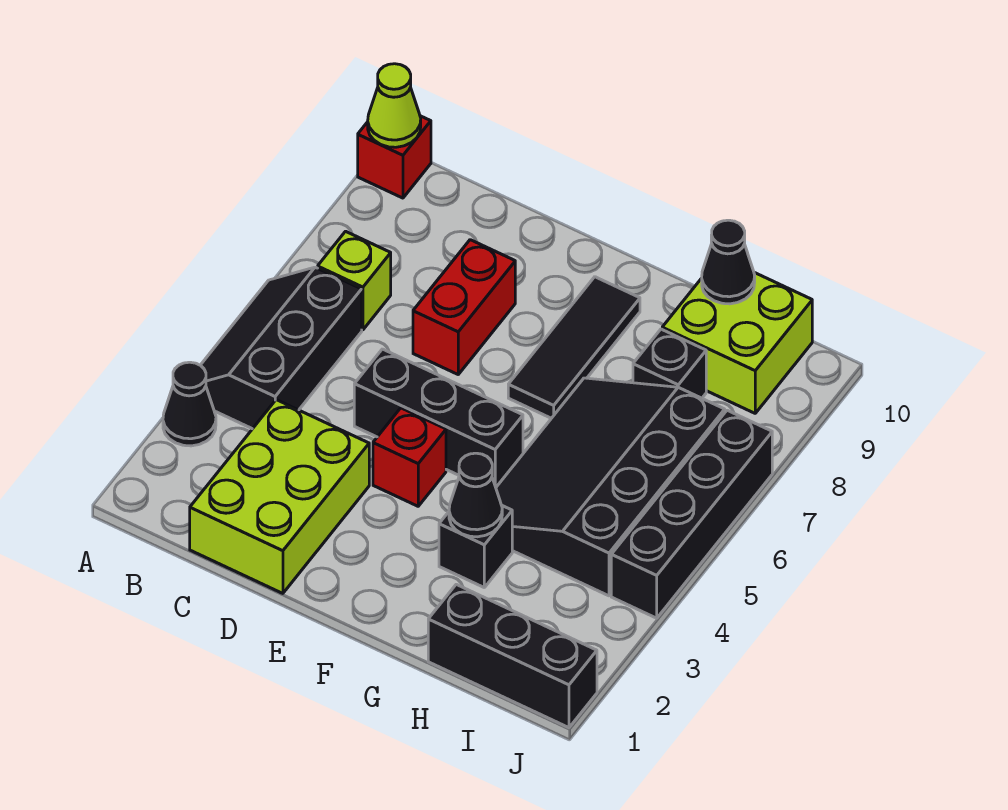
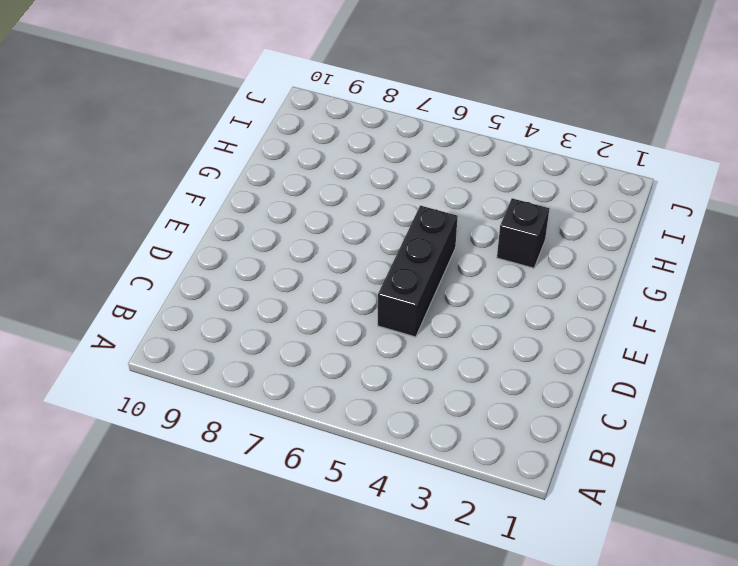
none -> black 1x1 cone [163,362,216,446]
none -> black 2x3 slope [201,267,362,429]
none -> red 1x1 brick [358,116,431,198]

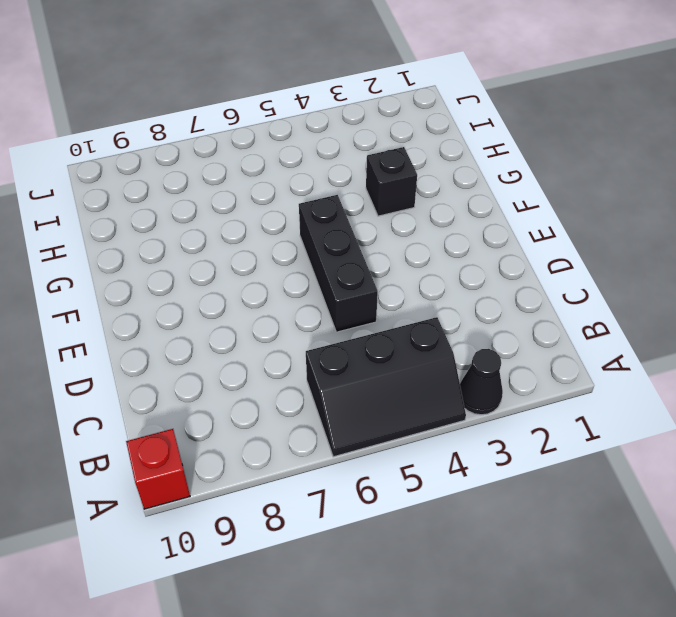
none -> lime 1x1 brick [318,231,391,330]
none -> lime 2x3 brick [190,400,369,593]
none -> red 1x2 brick [413,240,515,374]

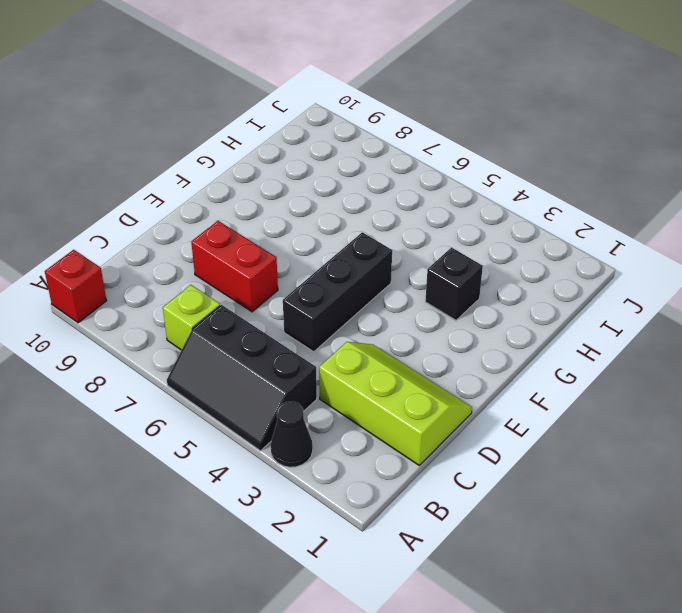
lime 2x3 slope [319,342,472,465] -> lime 2x3 brick [190,400,369,593]
none -> red 1x1 brick [373,408,446,506]
none -> black 1x3 tile [508,277,640,418]
none -> black 3x4 slope [496,378,725,596]

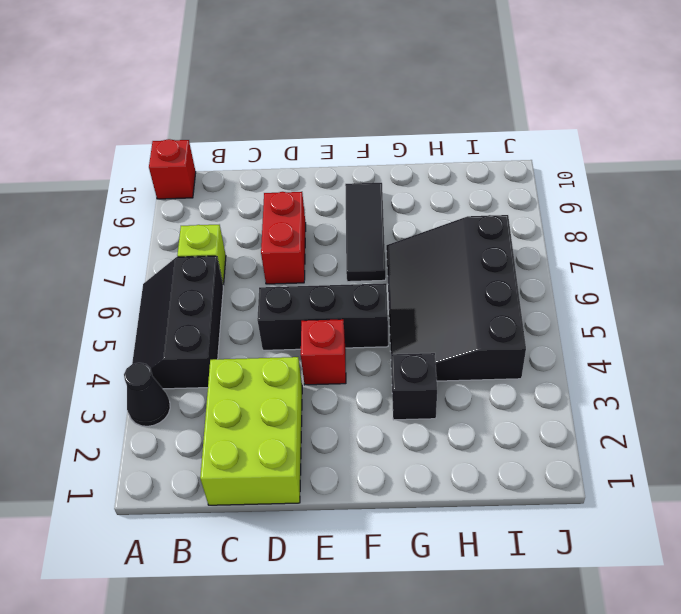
none -> black 1x3 brick [428,584,597,728]
none -> black 1x1 brick [633,329,706,398]
none -> lime 2x2 brick [662,273,812,413]

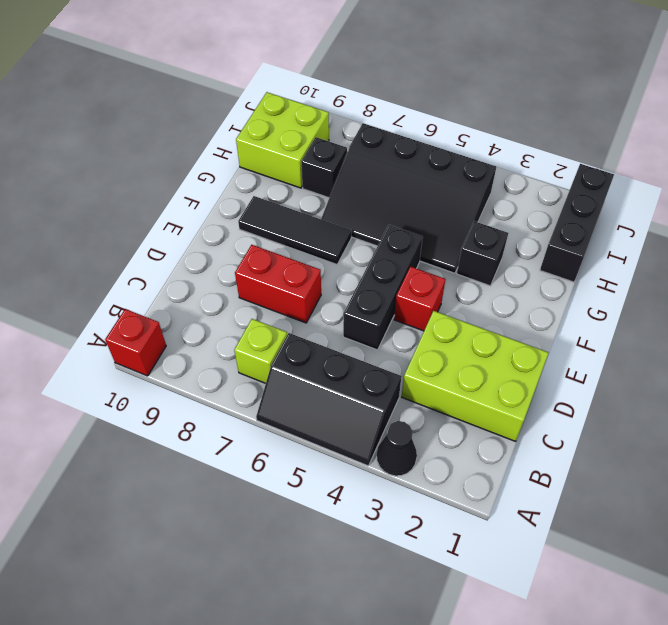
none -> black 1x4 brick [611,410,772,618]
none -> lime 1x1 cone [368,64,421,147]
none -> black 1x1 cone [449,453,502,537]

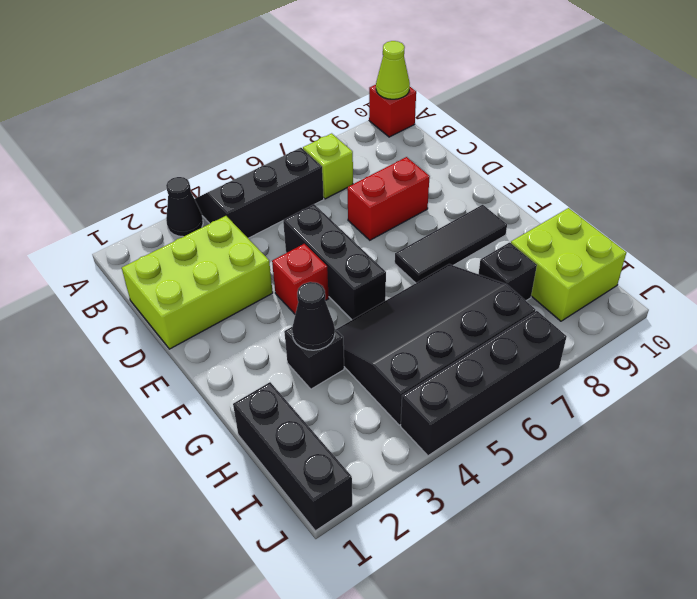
none -> black 1x1 cone [702,220,755,304]

